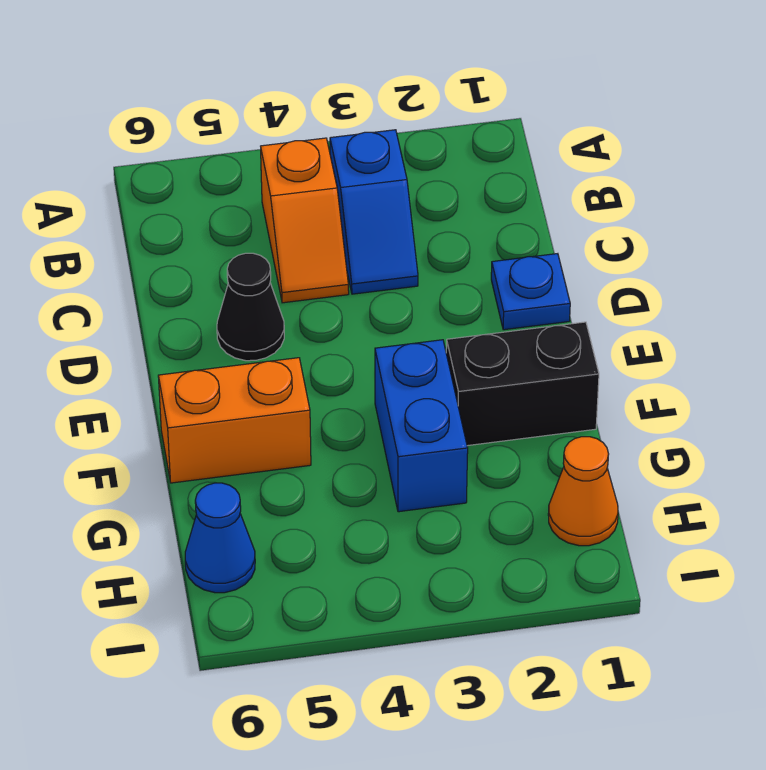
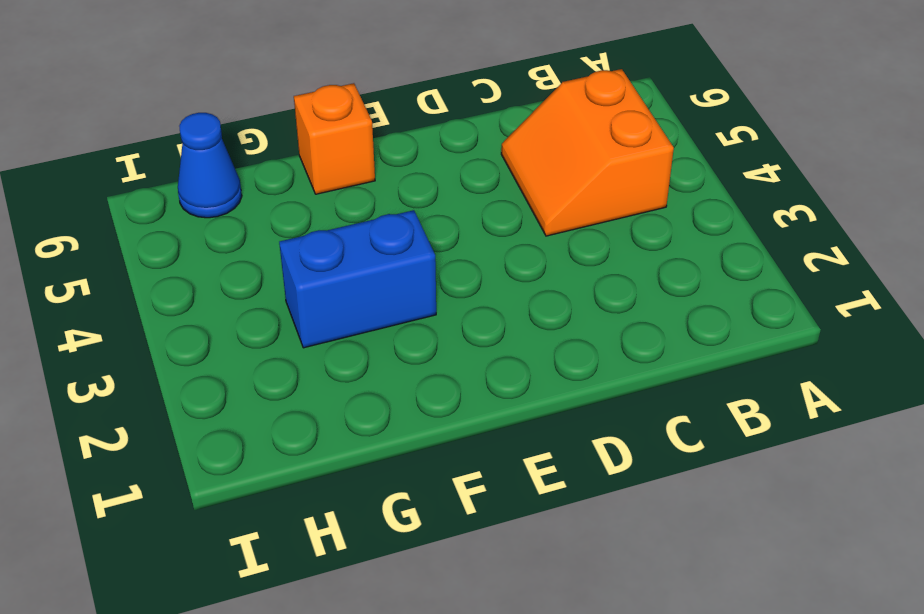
orange 2x2 slope [501,69,674,236] -> orange 1x2 slope [261,138,349,303]
orange 1x1 brick [294,83,375,194] -> orange 1x2 brick [158,358,311,483]
none -> blue 1x2 slope [330,130,418,294]
none -> blue 1x1 plate [491,254,570,330]

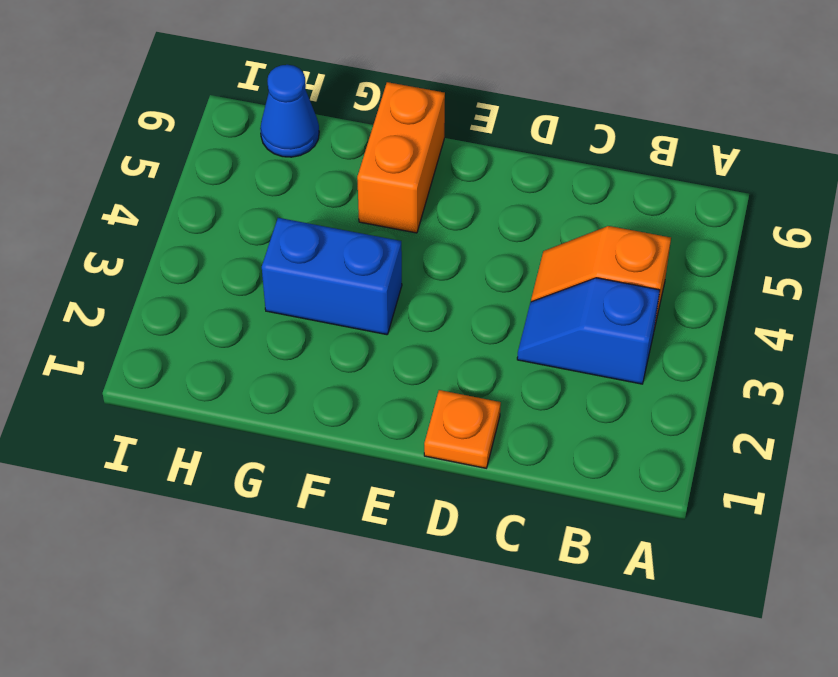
orange 1x1 plate [424,390,501,468] -> blue 1x1 plate [491,254,570,330]
none -> black 1x1 cone [217,253,284,361]
none -> black 1x2 brick [446,322,599,446]

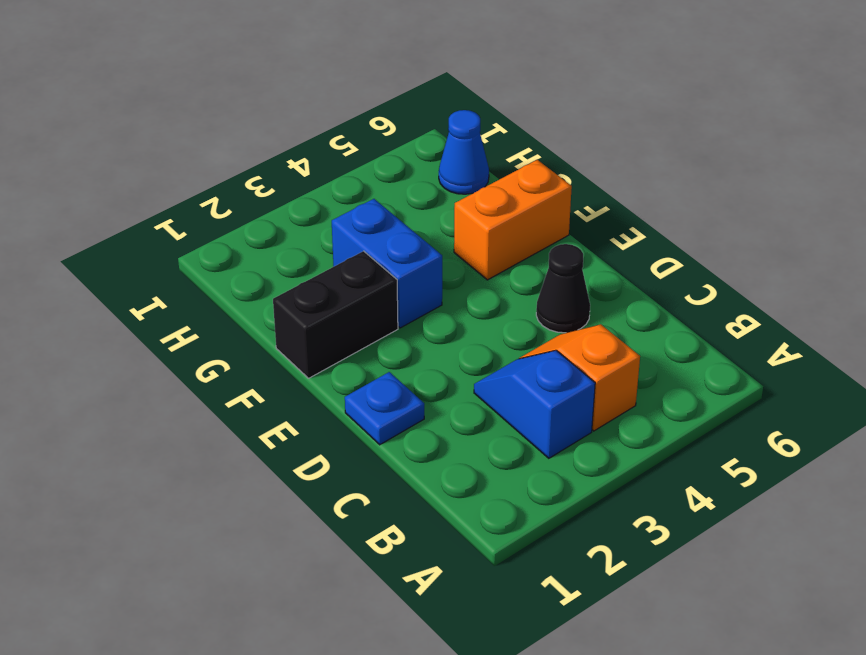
none -> orange 1x1 cone [548,437,618,546]

